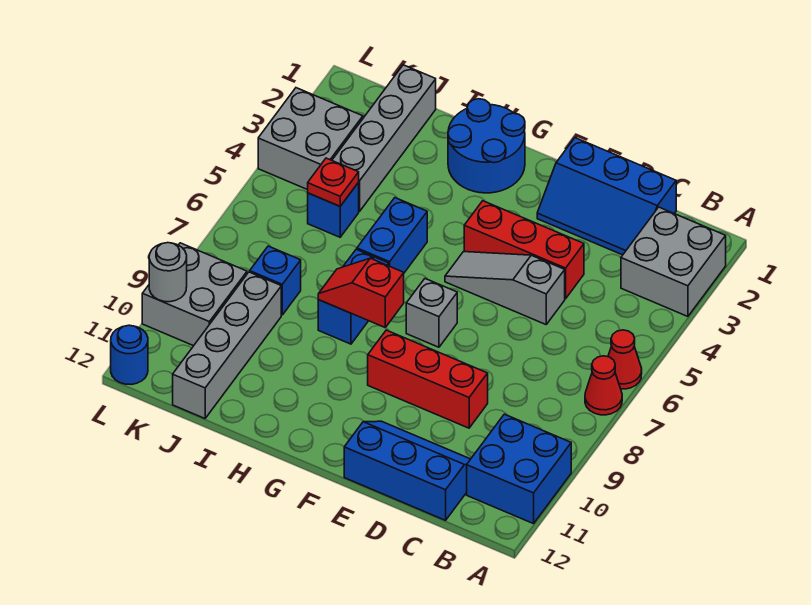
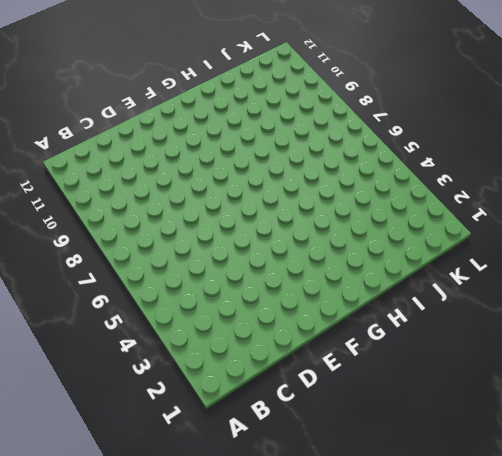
none -> grey 2x2 brick [621,207,726,316]
none -> red 1x1 cone [608,330,642,389]
none -> red 1x1 cone [585,356,622,415]

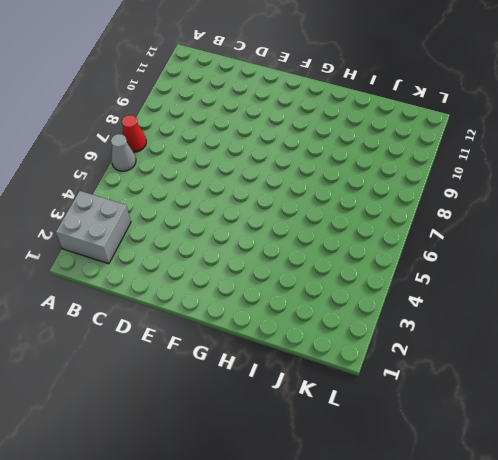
grey 1x1 cone [111,134,136,171] -> red 1x1 cone [608,330,642,389]
none -> blue 2x2 brick [467,414,571,524]
none -> blue 2x3 slope [537,138,676,255]
none -> blue 2x3 slope [344,421,470,520]

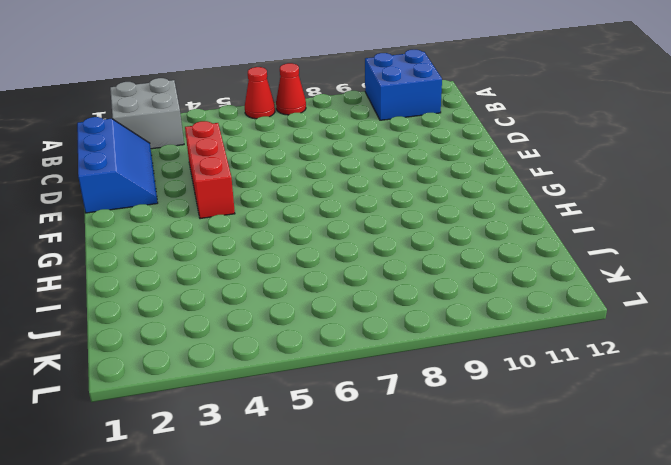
none -> blue 2x3 slope [344,421,470,520]
none -> grey 1x3 slope [445,252,565,324]
none -> red 1x3 brick [368,330,488,428]

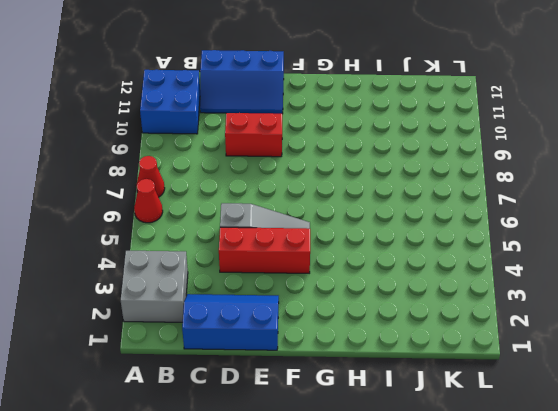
red 1x2 brick [225,113,282,157] -> red 1x3 brick [368,330,488,428]
none -> grey 1x1 brick [406,279,457,347]
none -> blue 2x2 round brick [448,99,525,193]
none -> blue 1x2 brick [357,198,427,273]

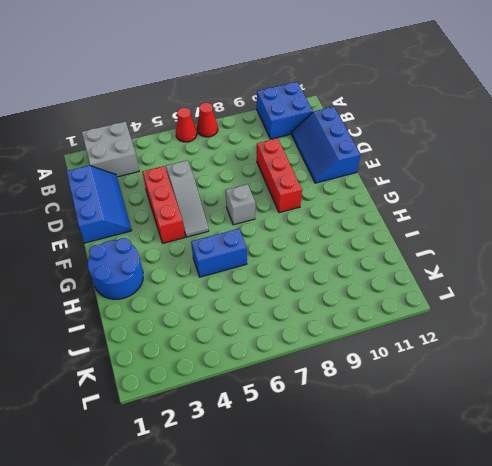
none -> blue 1x2 brick [318,249,389,344]
none -> grey 1x4 brick [332,65,436,212]
none -> blue 1x1 brick [308,182,359,237]

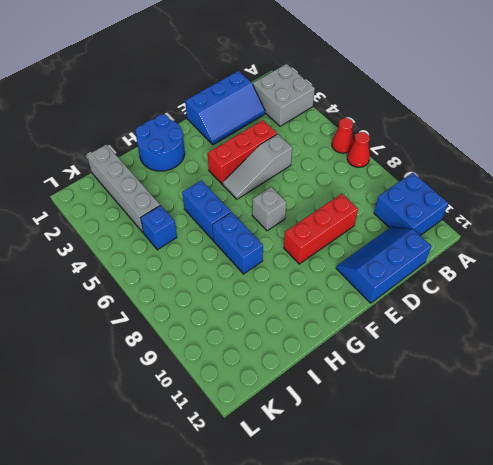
none -> blue 1x1 brick [250,246,301,315]
none -> grey 1x4 brick [173,272,281,419]
none -> grey 2x2 brick [258,88,363,190]

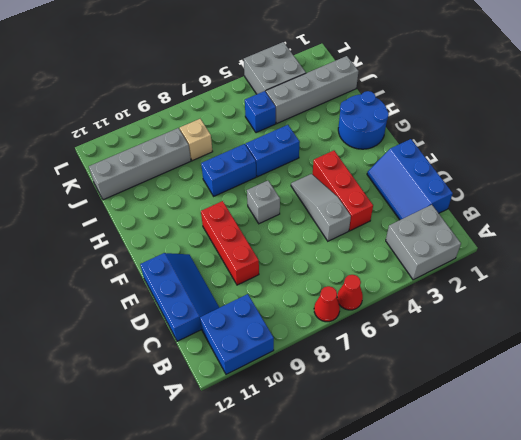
tan 1x1 brick [180,119,213,161] -> blue 1x1 brick [250,246,301,315]
none -> grey 2x2 brick [142,243,247,346]
none -> blue 1x1 round brick [111,325,148,385]
none -> red 1x2 slope [318,258,404,328]

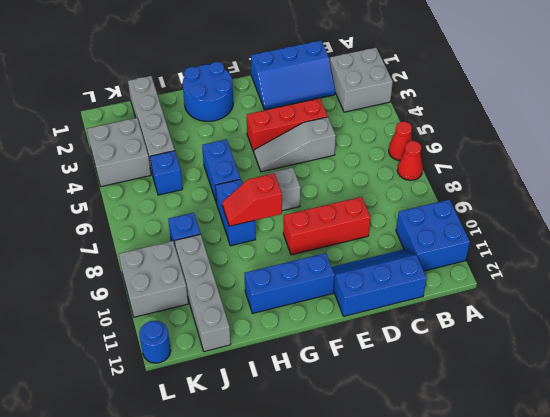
blue 1x3 brick [244,253,335,313] -> none
none -> red 1x1 plate [308,158,359,206]
none -> grey 1x1 round brick [149,243,187,302]

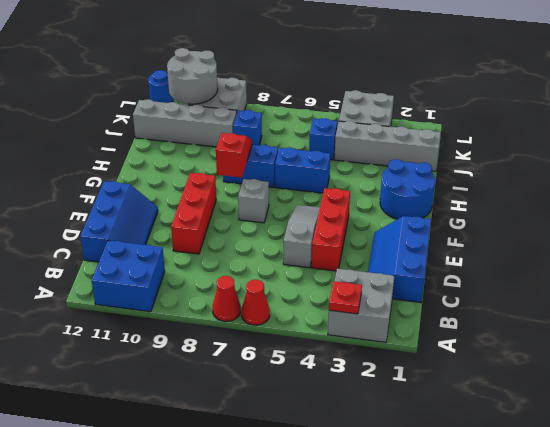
red 1x1 plate [329,281,362,314] -> red 1x1 plate moved to [308,158,359,206]
grey 2x2 round brick [167,48,218,104] -> grey 1x1 round brick [149,243,187,302]

